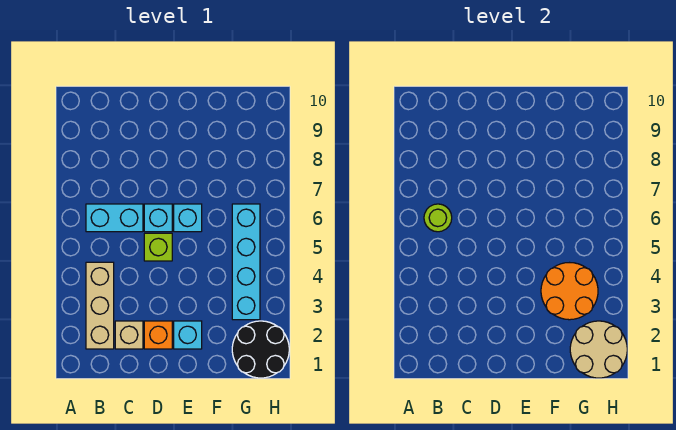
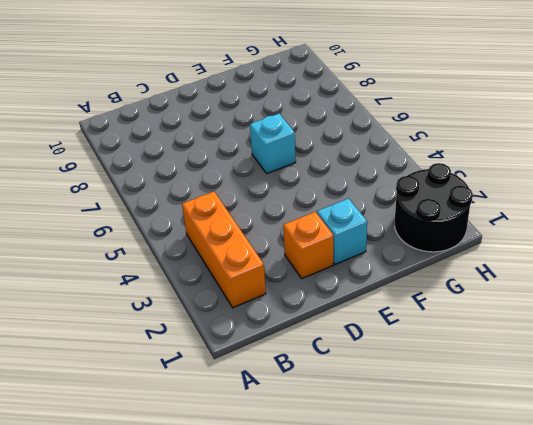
orange 1x3 brick [182,192,266,308] -> tan 1x3 brick [86,262,114,349]
none -> cyan 1x2 brick [86,204,143,232]
none -> tan 1x1 brick [115,321,143,349]
none -> lime 1x1 brick [144,233,172,261]

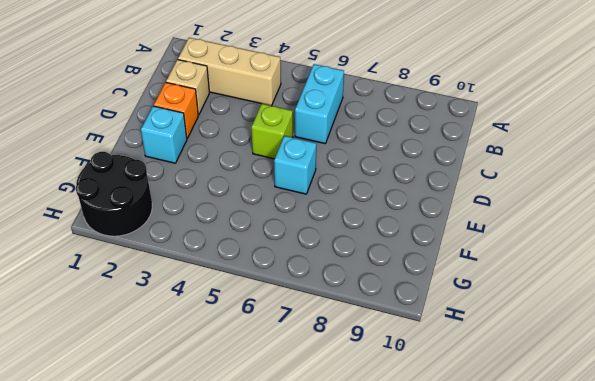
none -> cyan 1x1 brick [144,204,172,232]
none -> cyan 1x4 brick [232,204,260,320]
none -> lime 1x1 round brick [424,204,452,232]

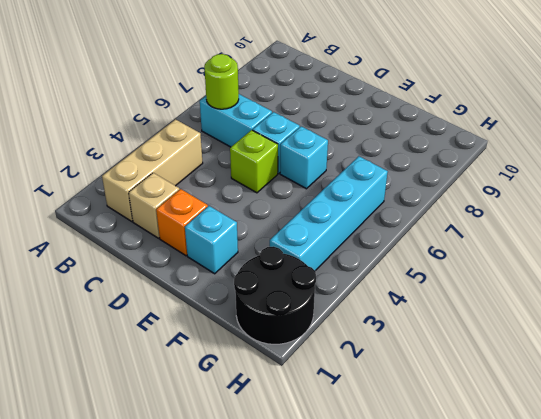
none -> orange 2x2 round brick [541,263,598,320]
none -> tan 2x2 round brick [570,321,627,378]

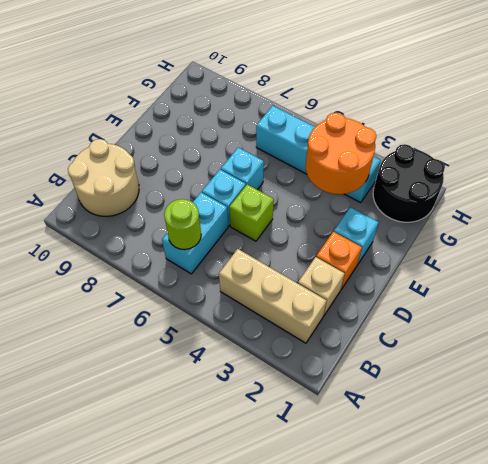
tan 2x2 round brick [68,139,139,216] -> tan 2x2 round brick moved to [570,321,627,378]

